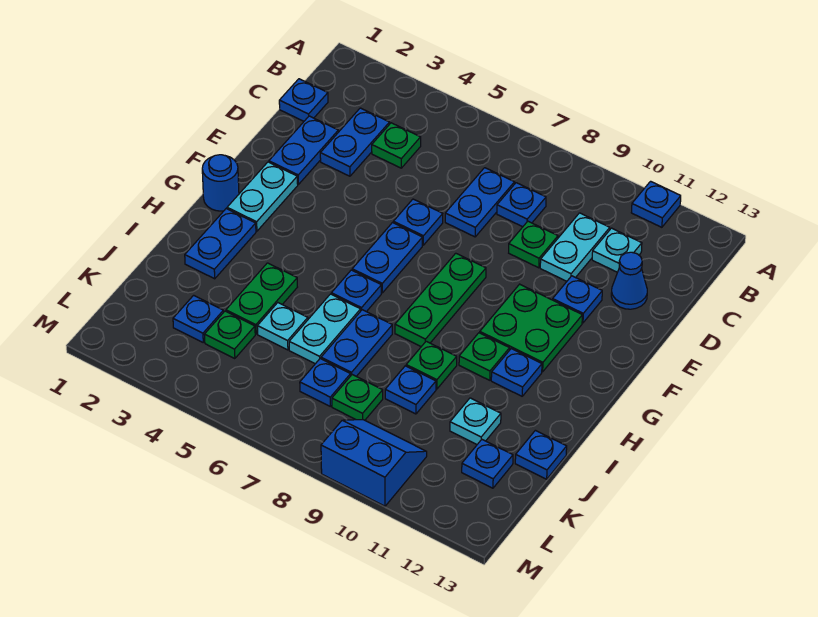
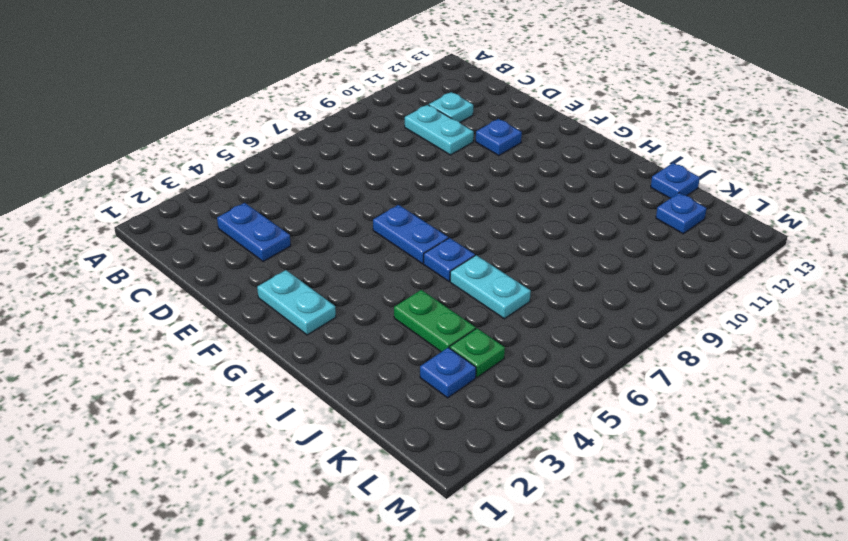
none -> blue 1x1 plate [631,181,681,227]
none -> blue 1x1 plate [279,79,328,121]
none -> green 1x1 plate [372,123,421,168]
none -> blue 1x2 plate [445,168,515,237]

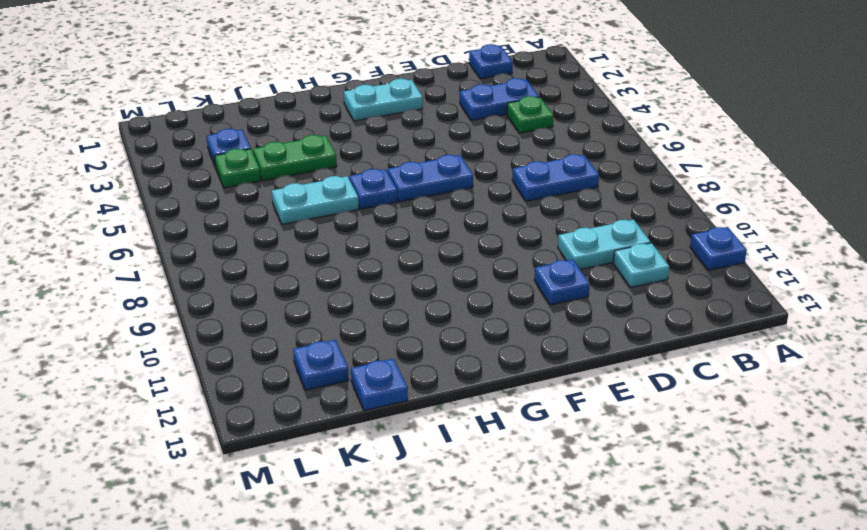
none -> blue 1x1 plate [497,183,546,227]
none -> blue 1x2 plate [269,116,338,185]
none -> green 1x1 plate [509,221,558,268]
none -> blue 1x1 cone [611,252,647,309]

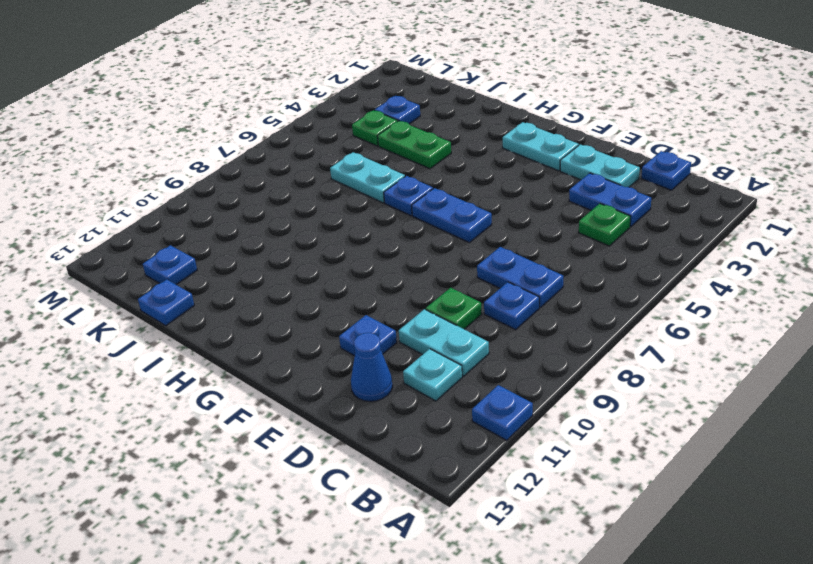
cyan 1x2 plate [560,144,640,187] -> blue 1x2 plate [269,116,338,185]
none -> blue 1x1 plate [393,199,443,245]
none -> green 1x3 plate [395,253,486,347]
none -> green 2x2 plate [480,284,582,372]
none -> blue 1x1 round brick [202,155,239,211]

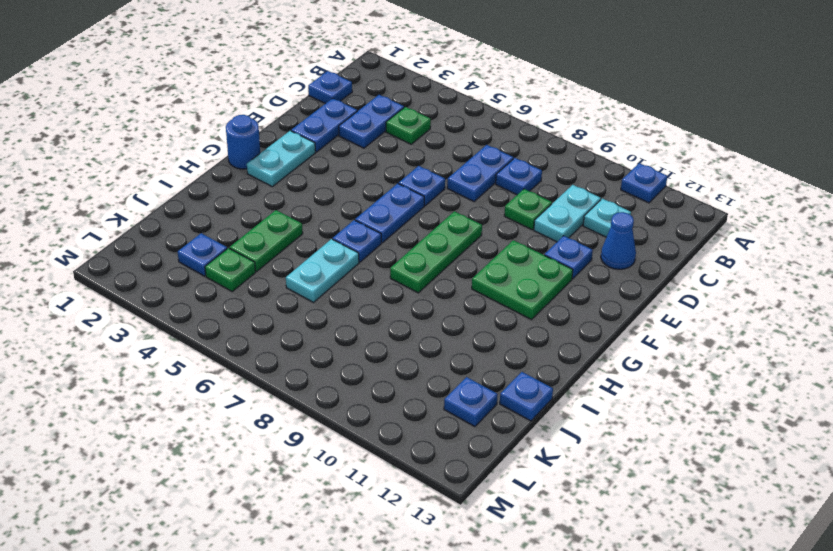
none -> blue 1x2 plate [185,209,256,279]
none -> green 1x1 plate [459,333,510,380]
none -> blue 1x1 plate [491,349,542,396]
none -> blue 1x2 plate [321,310,392,376]

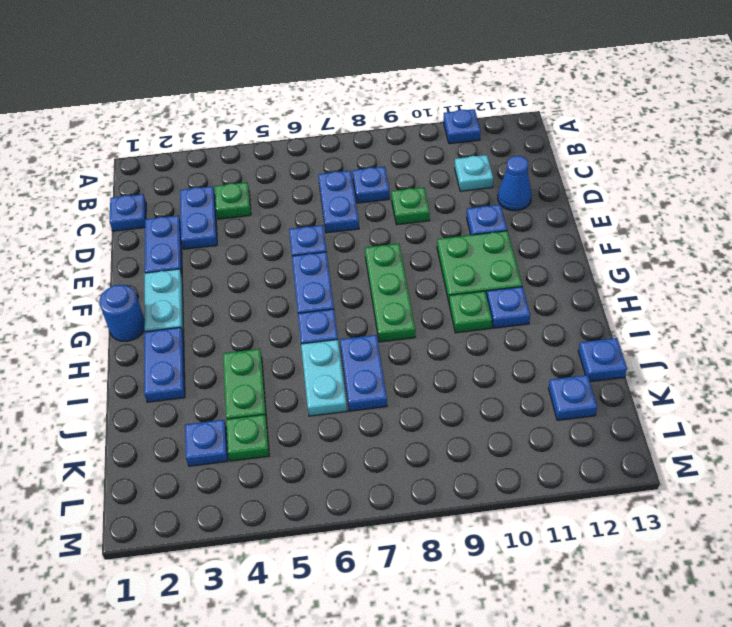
none -> cyan 1x2 plate [540,213,610,281]
none -> green 1x1 plate [406,341,457,389]
none -> cyan 1x1 plate [258,303,308,350]
none -> blue 1x1 plate [385,366,436,414]

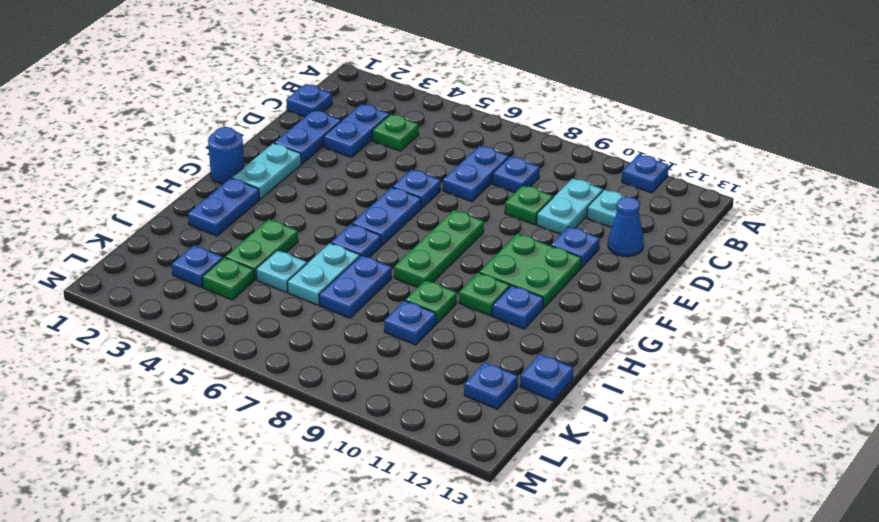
none -> cyan 1x1 plate [450,398,501,444]
none -> blue 1x1 plate [300,359,351,407]
none -> green 1x1 plate [332,375,383,420]
none -> blue 2x2 slope [321,420,427,506]

